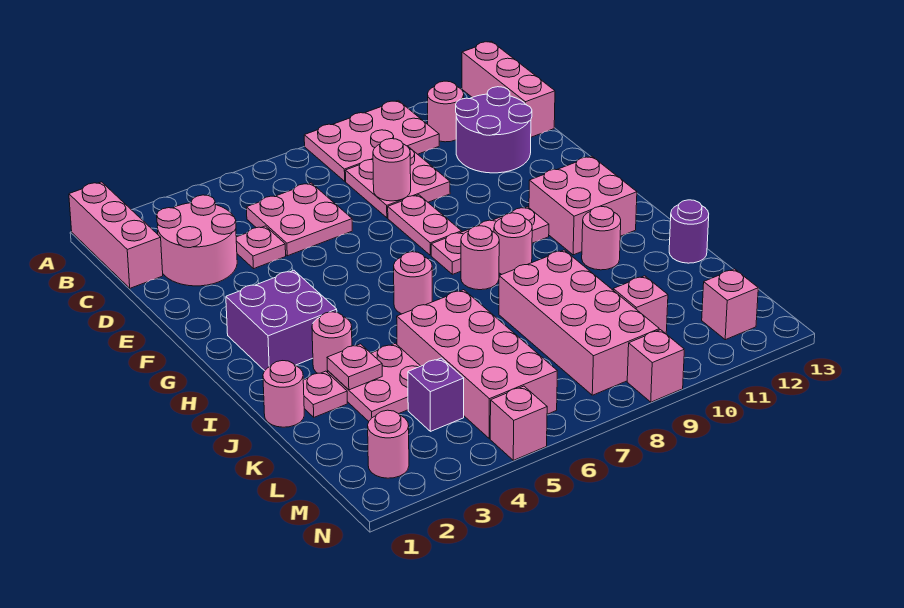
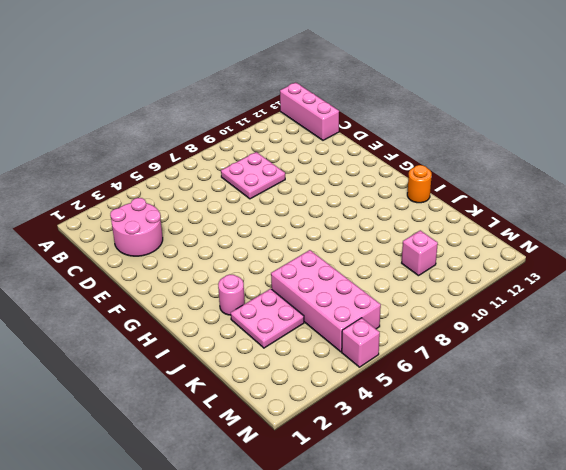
orange 1x1 round brick [407,165,432,203] -> none
none -> pink 1x3 brick [69,182,163,288]
none -> pink 2x3 plate [304,101,439,181]
none -> pink 1x1 round brick [428,81,464,142]
none -> pink 2x2 plate [246,183,352,256]

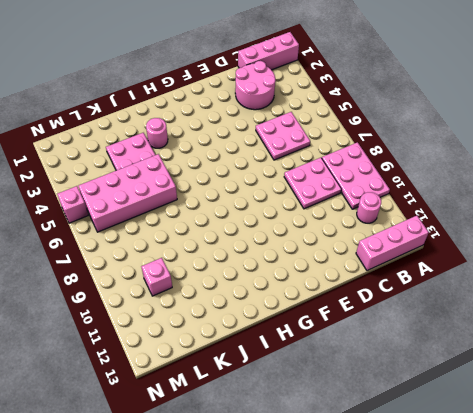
none -> purple 2x2 round brick [456,87,532,173]
none -> pink 1x1 plate [236,226,286,269]
none -> pink 1x2 plate [388,195,462,255]
none -> purple 2x2 brick [226,270,337,371]

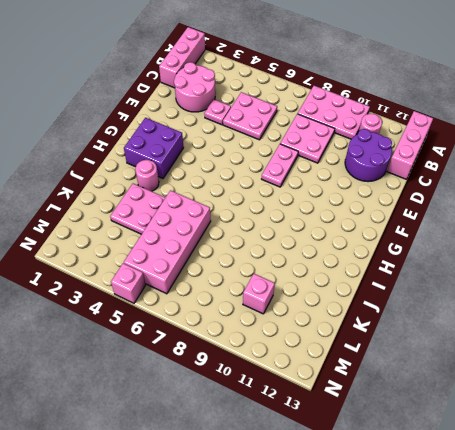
none -> pink 1x3 plate [431,207,549,274]
none -> pink 2x2 brick [529,156,637,255]
none -> pink 1x1 round brick [394,252,432,314]
none -> pink 1x1 round brick [461,226,499,290]

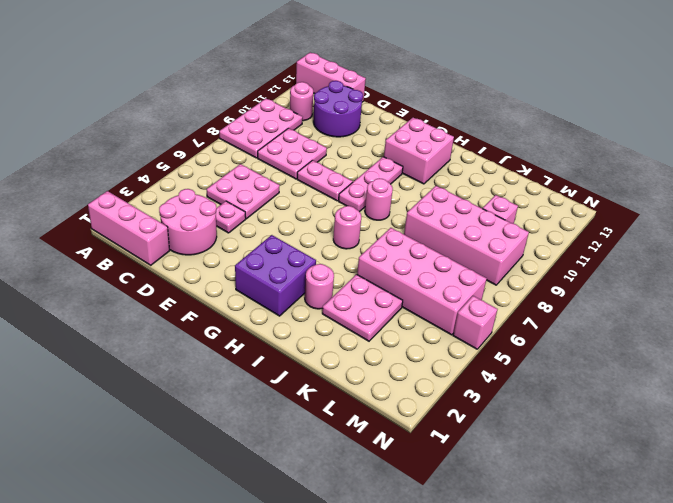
none -> pink 1x1 round brick [494,213,532,274]
none -> pink 1x1 round brick [582,206,621,270]
none -> pink 1x1 round brick [263,361,304,427]
none -> pink 1x1 plate [303,371,347,417]

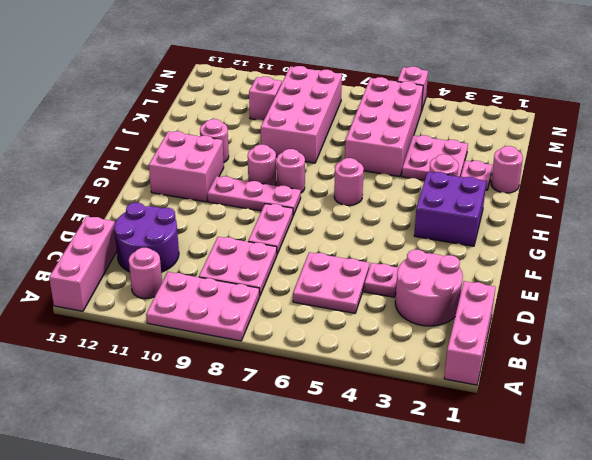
none -> purple 1x1 round brick [669,200,709,263]
none -> purple 1x1 brick [408,358,464,431]
none -> pink 1x1 round brick [368,410,409,478]
none -> pink 1x1 brick [702,269,758,340]

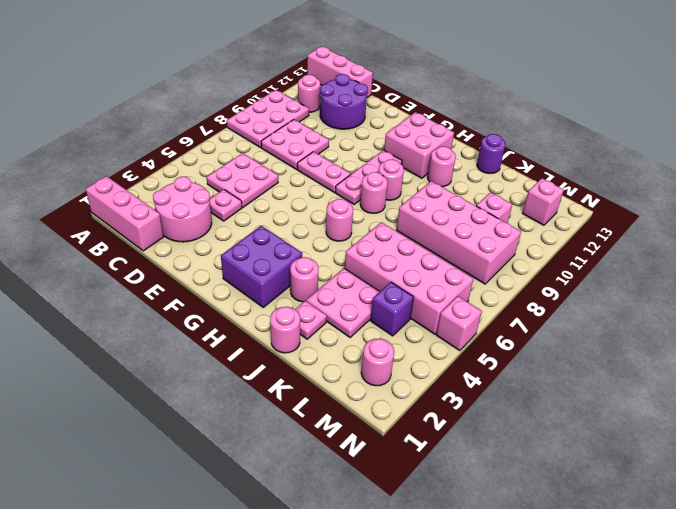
none -> pink 1x1 brick [627,330,684,402]
none -> pink 1x1 round brick [373,139,411,201]
none -> pink 1x1 plate [327,344,382,390]

